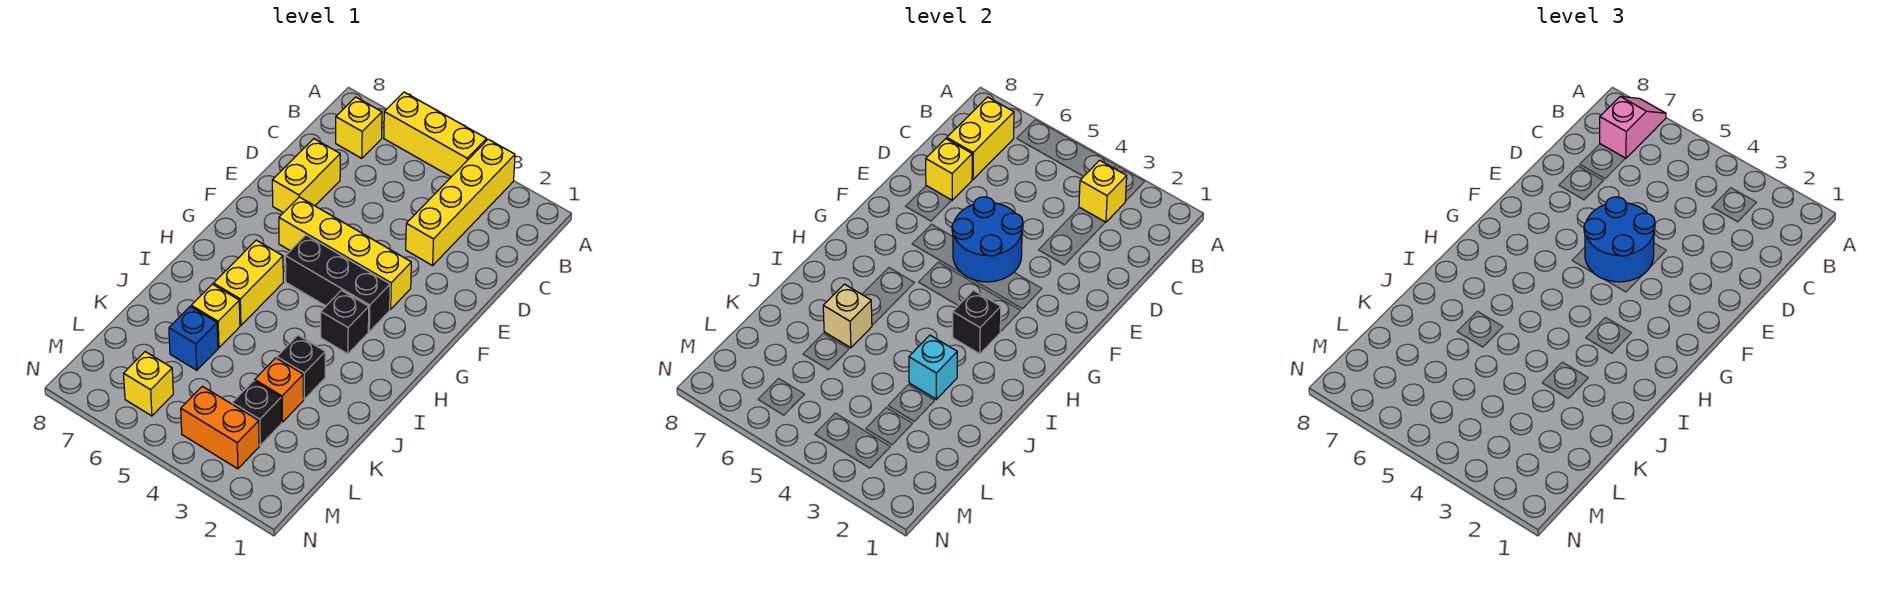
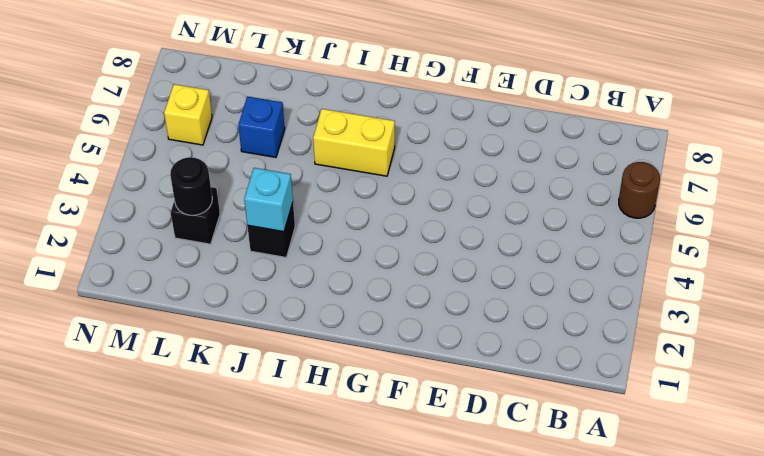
brown 1x1 round brick [619,162,660,218] -> yellow 1x3 brick [384,92,487,177]
black 1x1 round brick [170,157,212,215] -> none
none -> yellow 1x4 brick [406,139,515,266]
none -> yellow 1x1 brick [336,97,382,158]
none -> yellow 1x2 brick [272,139,340,213]

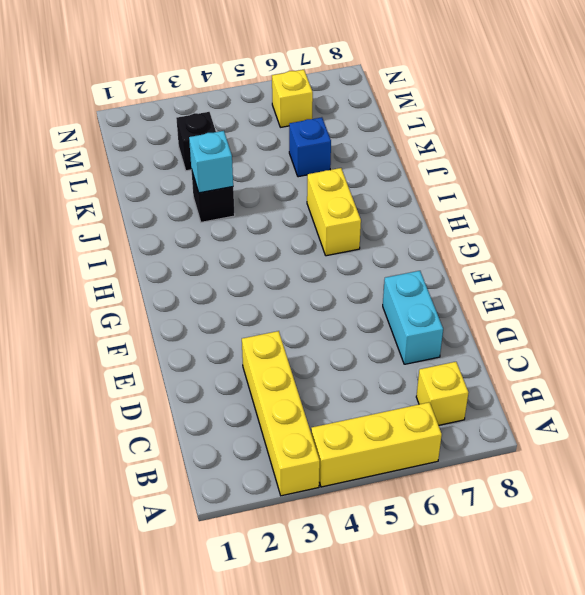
cyan 1x2 brick [383,271,443,364] -> yellow 1x2 brick [272,139,340,213]
none -> yellow 1x4 brick [279,197,411,309]
none -> black 1x3 brick [285,235,390,331]
none -> black 1x1 brick [321,290,369,354]

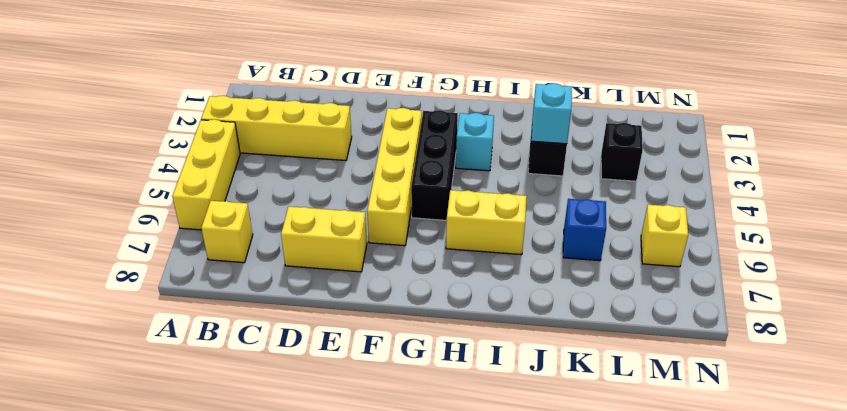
cyan 1x1 brick [456,113,494,171] -> black 1x1 brick [321,290,369,354]
none -> yellow 1x1 brick [191,284,240,348]
none -> orange 1x1 brick [255,358,303,422]
none -> orange 1x2 brick [181,386,259,469]

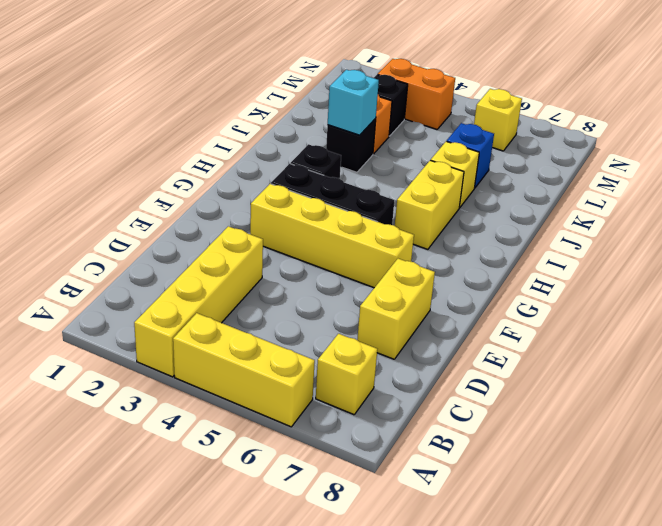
none -> yellow 1x1 brick [1079,160,1127,222]
none -> yellow 1x2 brick [947,97,1014,179]
none -> yellow 1x1 brick [926,139,972,200]

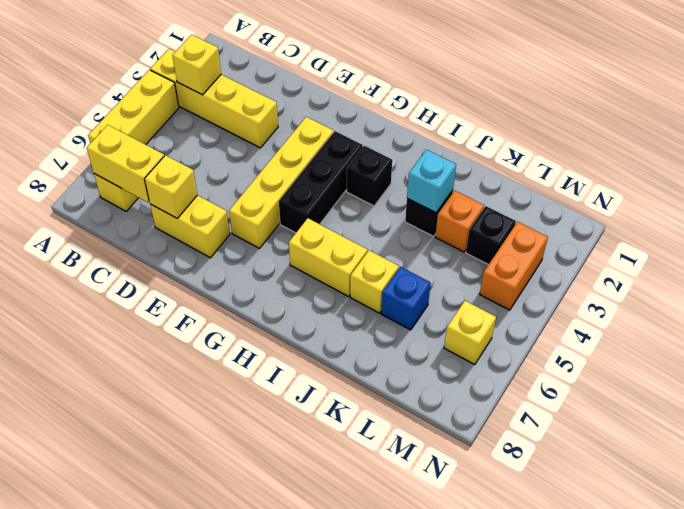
none -> blue 2x2 round brick [952,197,1023,282]
none -> black 1x1 brick [953,290,1001,354]
none -> tan 1x1 brick [823,284,872,348]

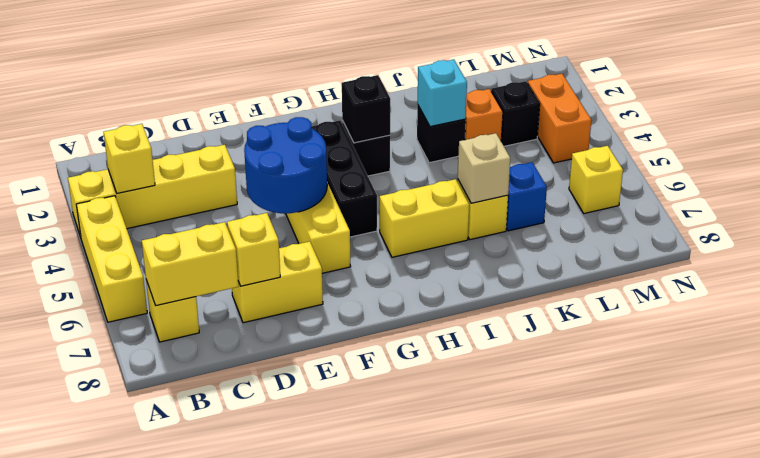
none -> pink 1x2 slope [1600,96,1666,158]
none -> blue 2x2 round brick [1584,197,1655,282]

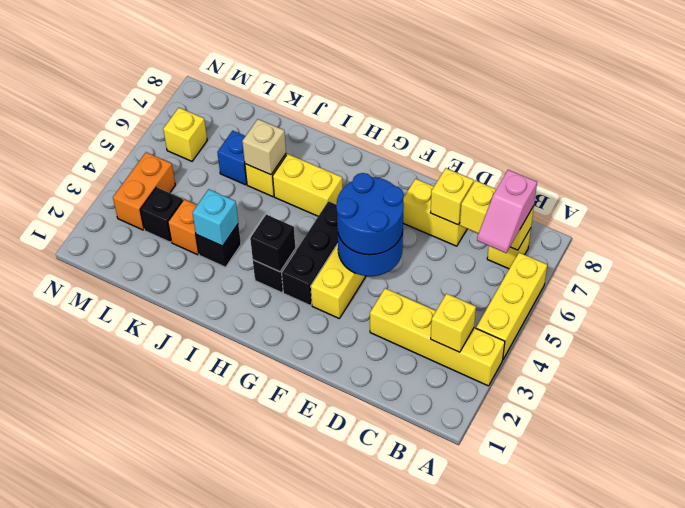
pink 1x2 slope [477,170,537,253] -> pink 1x2 slope turned to [1600,96,1666,158]

